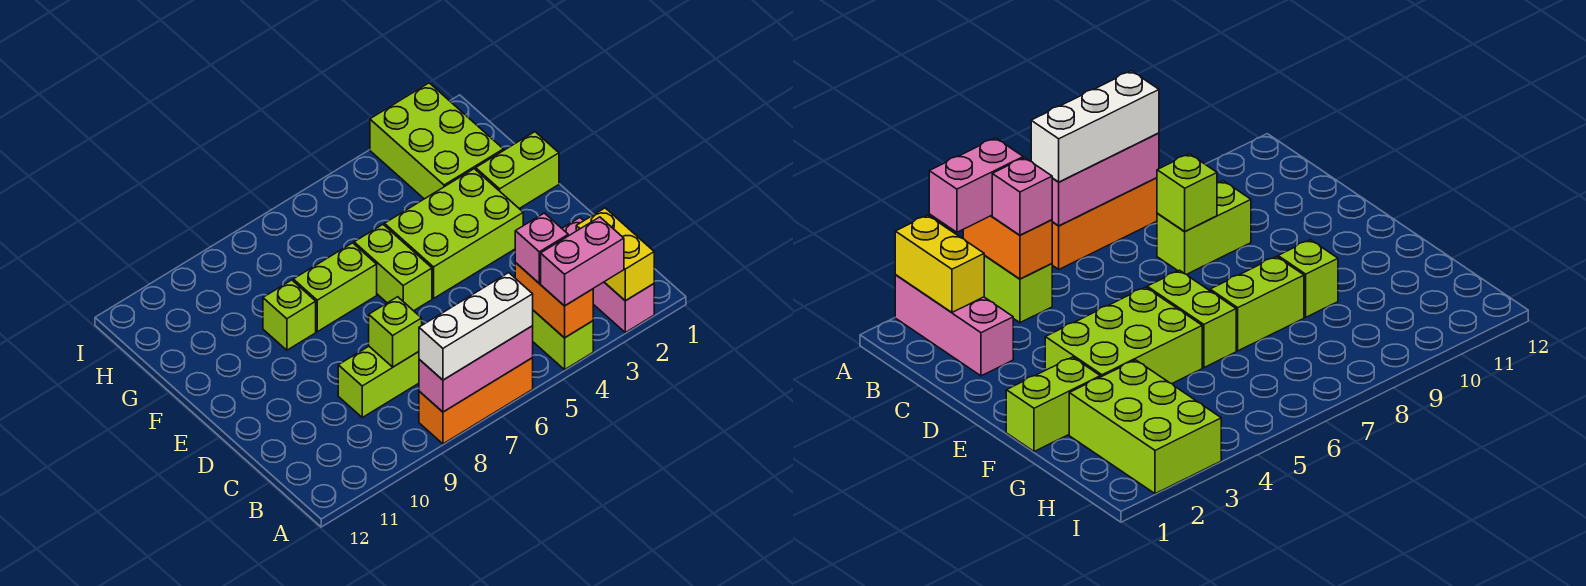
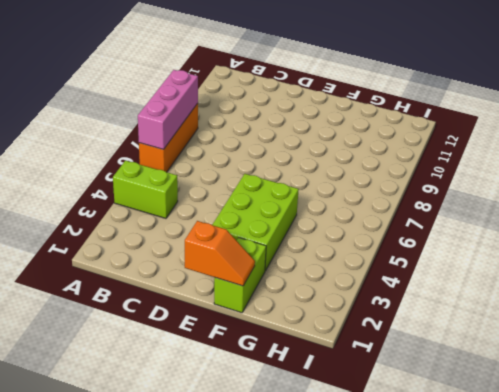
orange 1x2 slope [185,221,255,286] -> none
none -> pink 1x3 brick [562,218,654,332]
none -> lime 1x2 brick [338,346,419,417]
none -> lime 1x2 brick [354,225,432,311]

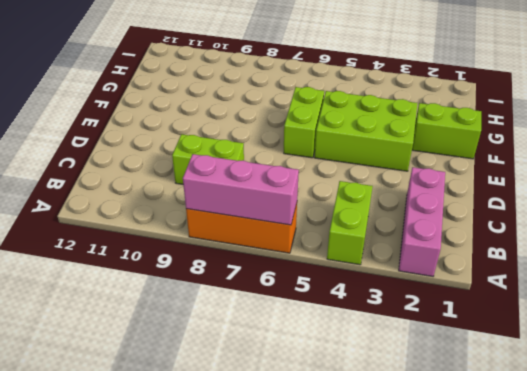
none -> lime 1x2 brick [293,243,377,332]
none -> lime 1x1 brick [263,280,316,350]
none -> lime 2x3 brick [370,83,503,199]

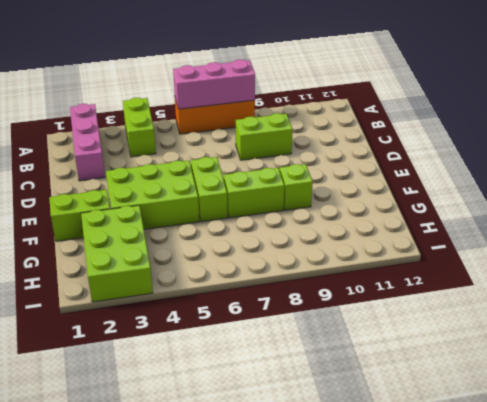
none -> yellow 1x2 brick [576,208,654,301]
none -> orange 1x2 brick [515,263,593,338]
none -> lime 1x1 brick [369,297,422,367]

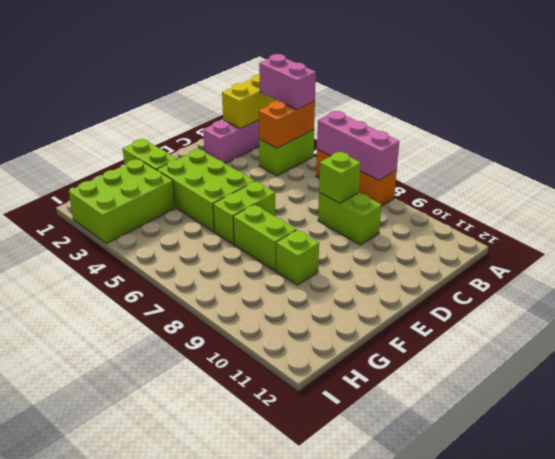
none -> white 1x3 brick [419,273,533,380]
none -> pink 1x1 brick [515,213,568,283]

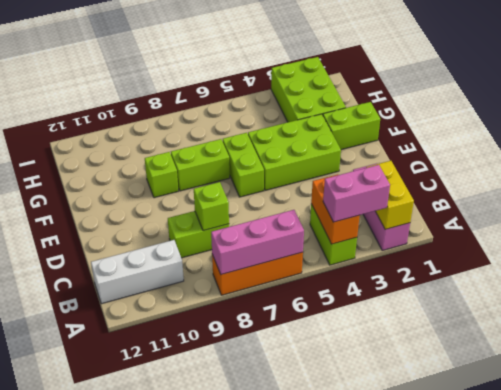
white 1x3 brick [91,240,184,304] -> white 1x3 brick moved to [419,273,533,380]
none -> pink 1x1 brick [515,213,568,283]

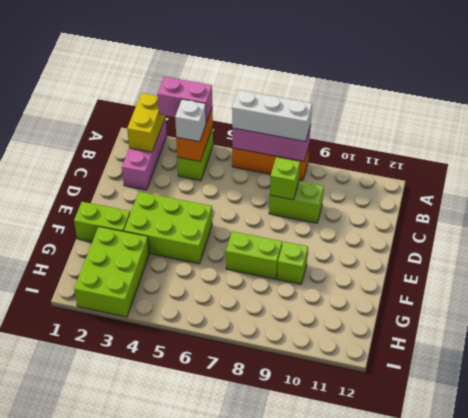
white 1x1 brick [175,99,206,142] -> pink 1x1 brick [515,213,568,283]
none -> lime 1x2 brick [354,225,432,311]

